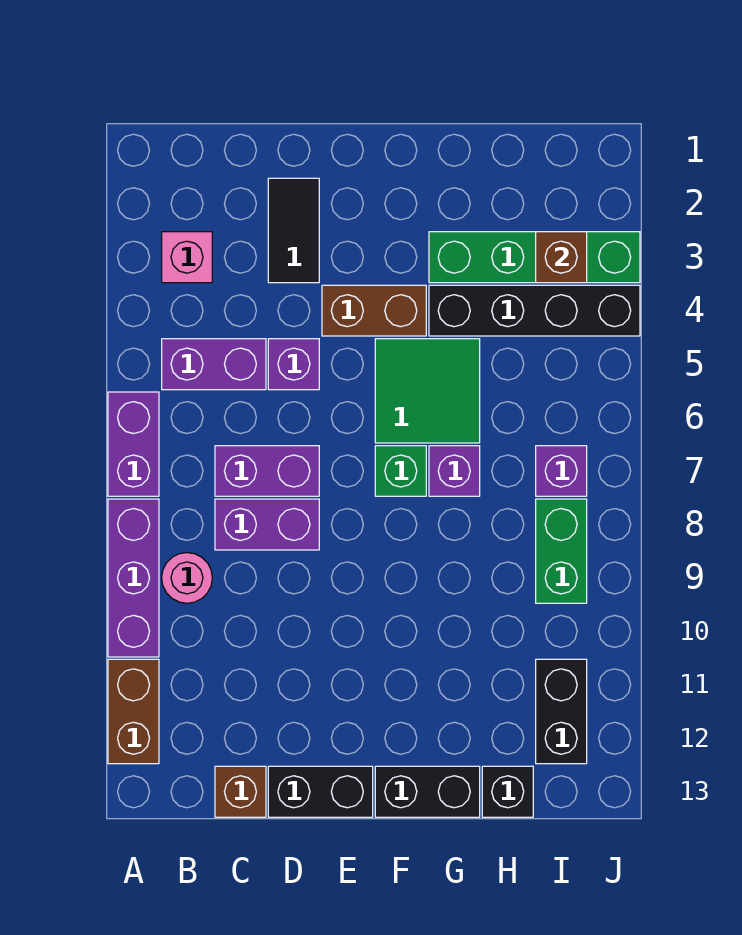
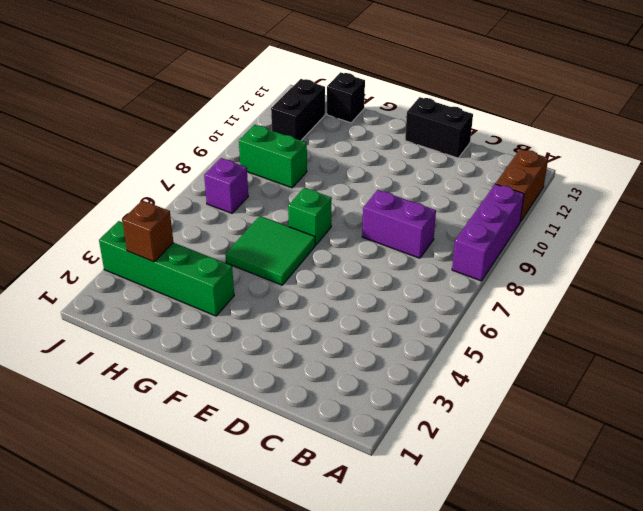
green 1x2 brick [239,125,307,188] -> green 1x2 brick turned to [536,499,587,603]
none -> purple 1x2 brick [108,392,159,496]
none -> pink 1x1 brick [162,232,212,283]
none -> purple 1x2 brick [162,339,266,390]

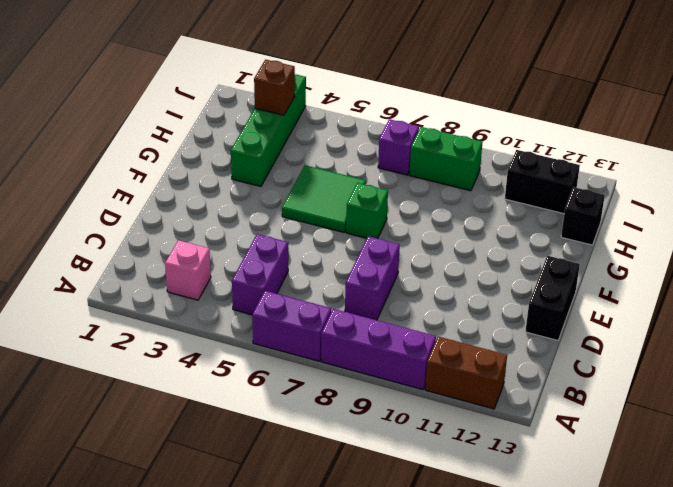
none -> pink 1x1 round brick [162,553,212,603]
none -> purple 1x2 brick [215,446,319,496]
none -> brown 1x1 brick [215,766,266,817]

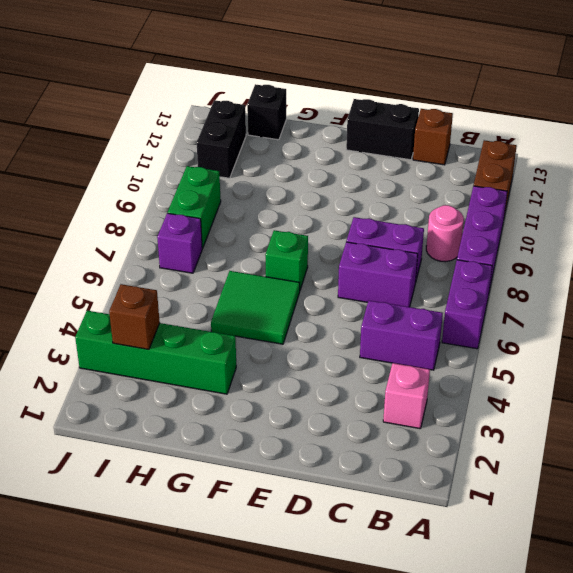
none -> black 1x2 tile [268,178,319,283]
none -> purple 1x1 brick [268,339,319,390]
none -> brown 1x2 brick [322,285,426,336]

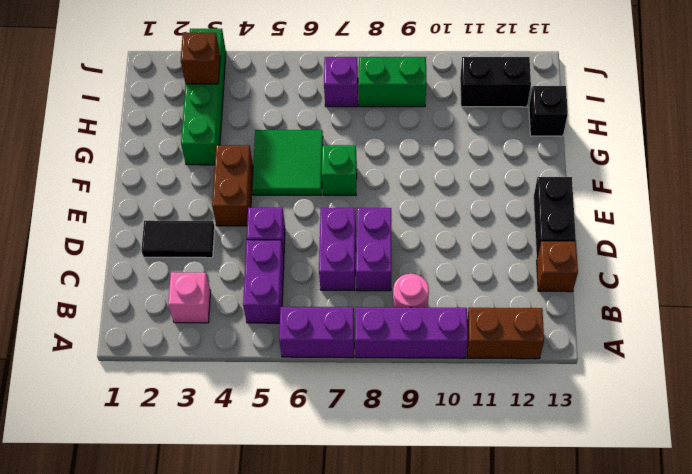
none -> black 1x2 brick [375,766,480,817]
none -> black 1x4 brick [429,285,640,336]
none -> purple 1x1 brick [429,446,480,496]

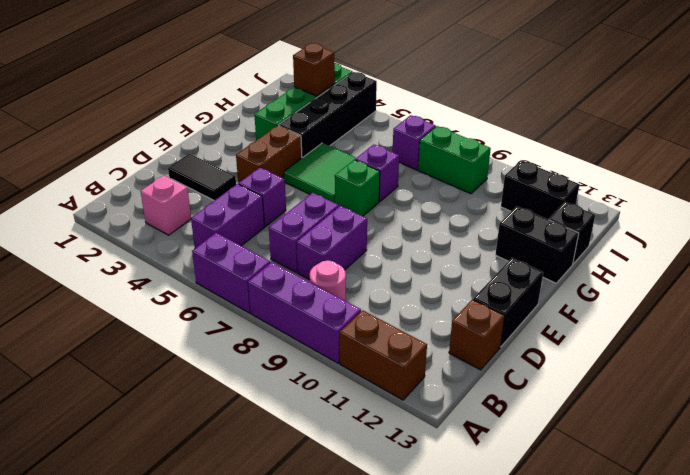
black 1x2 brick [495,206,579,283] -> black 1x2 brick turned to [375,766,480,817]

